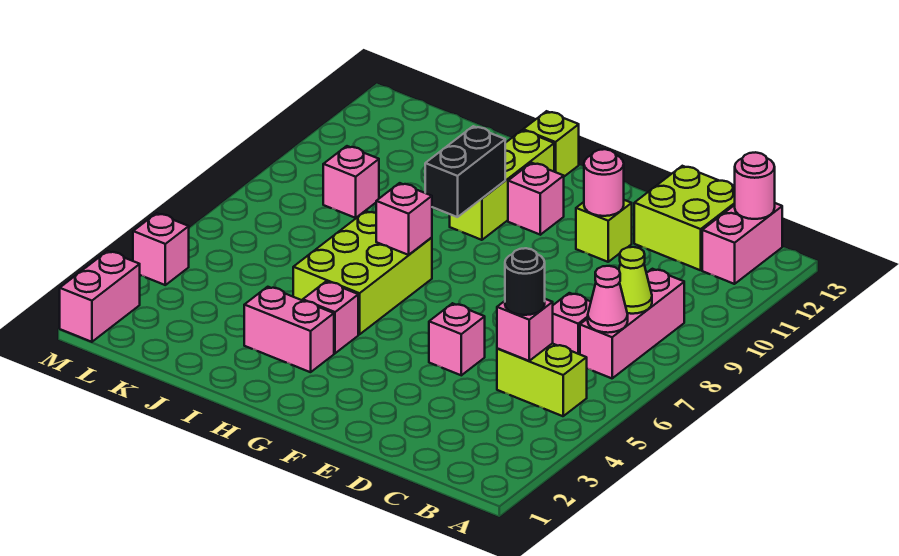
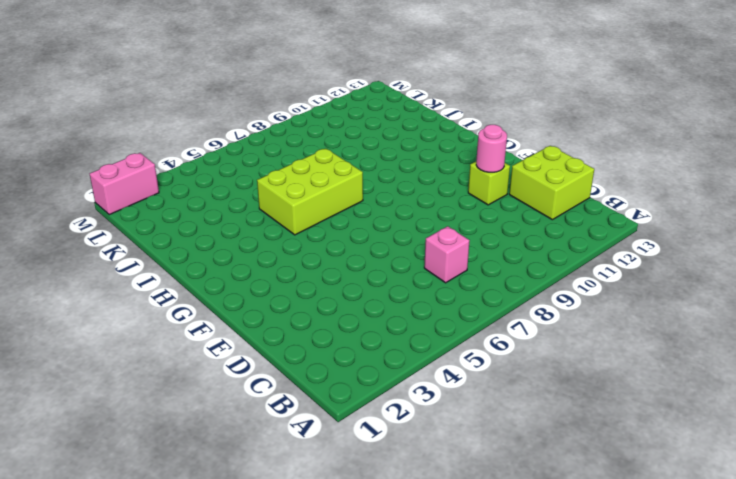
none -> lime 1x2 brick [497,343,587,416]
none -> pink 1x3 brick [580,269,684,378]
none -> pink 1x2 brick [702,203,782,284]

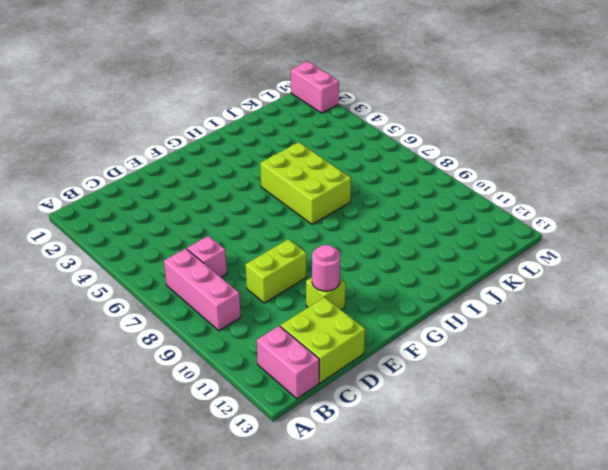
lime 1x2 brick [246,239,307,303] -> lime 1x2 brick moved to [497,343,587,416]
none -> pink 1x1 brick [429,303,485,375]
none -> pink 1x1 brick [508,163,564,235]
none -> pink 1x2 brick [244,287,334,372]

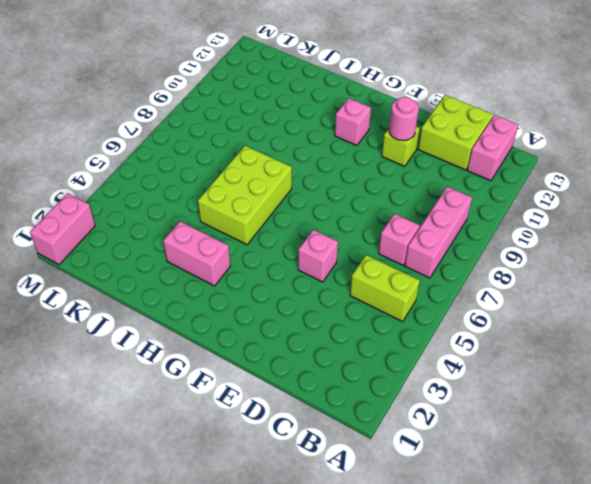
none -> pink 1x1 brick [303,281,358,353]
none -> lime 1x3 brick [450,130,554,240]
none -> lime 1x1 brick [523,111,579,176]

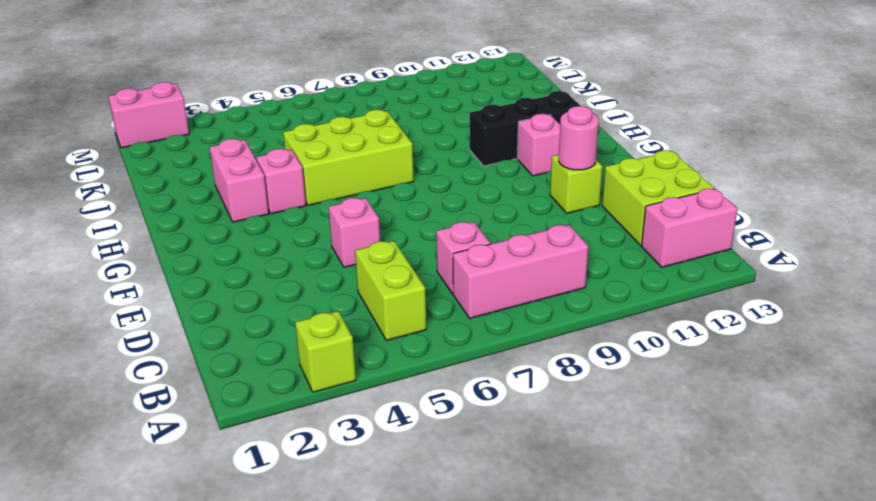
lime 1x1 brick [295,311,356,392] -> lime 1x1 brick moved to [523,111,579,176]
black 1x3 brick [470,91,580,166] -> lime 1x3 brick [450,130,554,240]
none -> pink 1x1 brick [323,146,379,218]
none -> pink 1x1 brick [133,213,189,285]
none -> pink 1x1 cone [588,266,628,333]

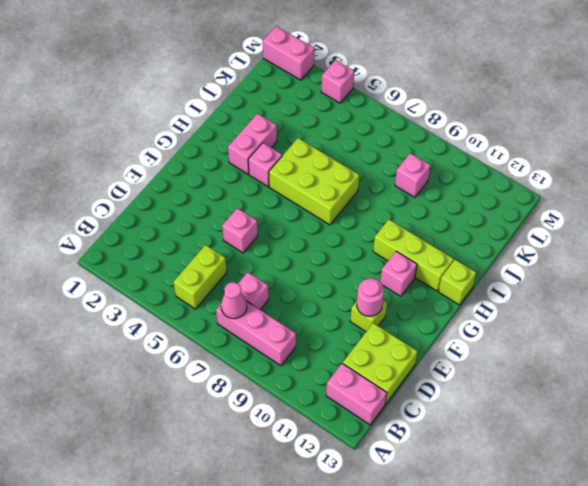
none -> lime 1x1 cone [619,247,652,314]
none -> pink 1x1 round brick [735,152,775,219]
none -> pink 1x1 brick [497,299,553,361]

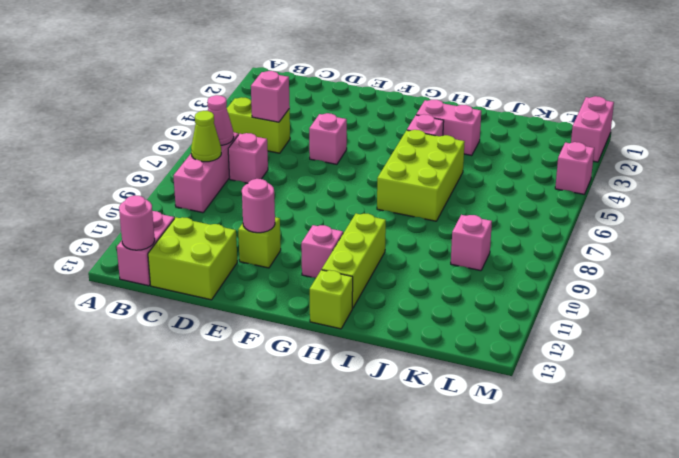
none -> pink 1x1 brick [376,183,432,255]
none -> black 1x2 brick [425,126,505,217]
none -> black 1x1 round brick [505,248,545,315]

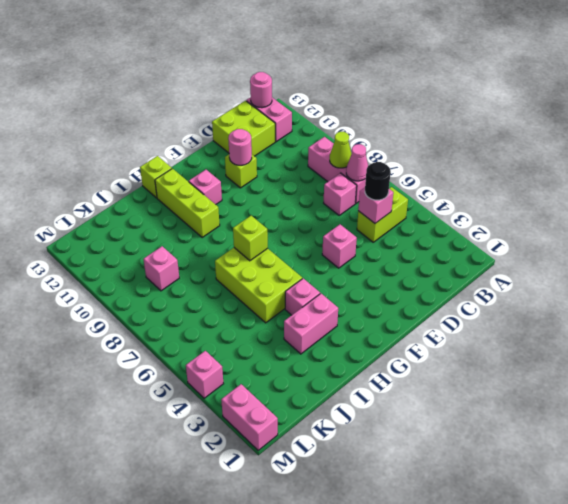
lime 1x1 brick [233,216,268,261] -> pink 1x1 brick [376,183,432,255]
none -> black 1x2 brick [425,126,505,217]

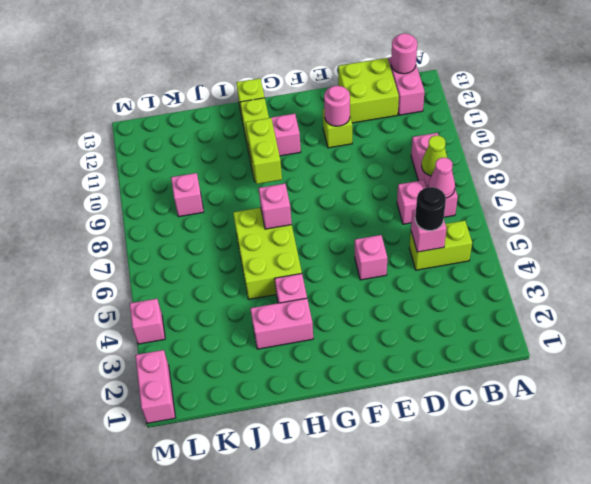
lime 1x2 brick [246,118,282,184] -> black 1x2 brick [425,126,505,217]

